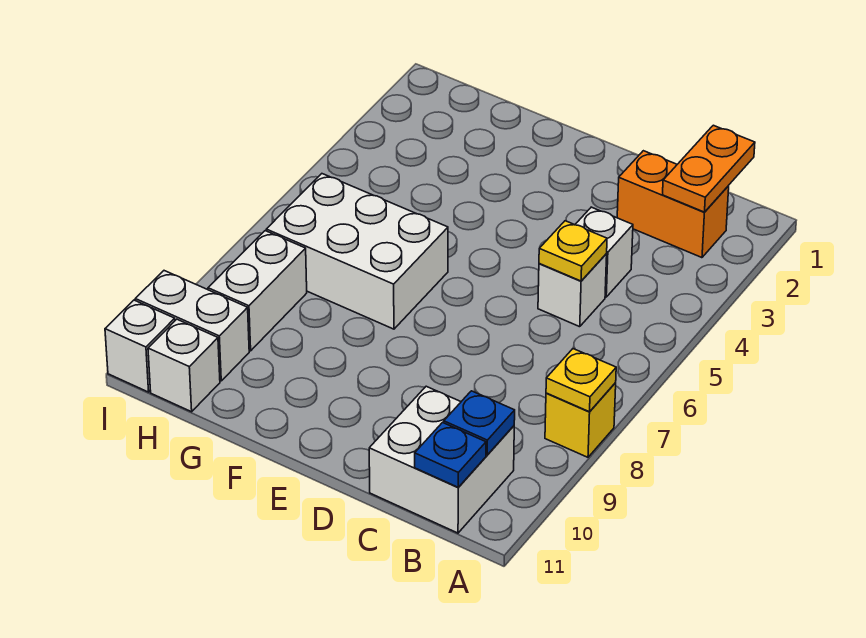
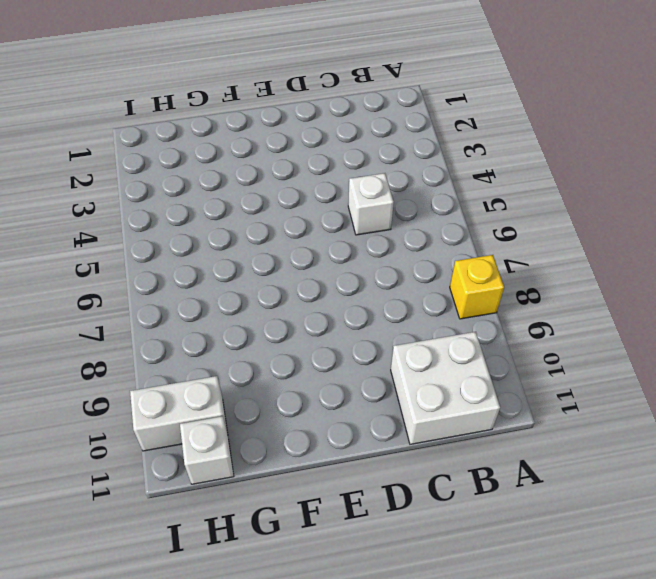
none -> orange 1x2 brick [617,151,729,258]
none -> white 1x1 brick [575,207,633,297]
none -> white 2x3 brick [266,174,448,329]

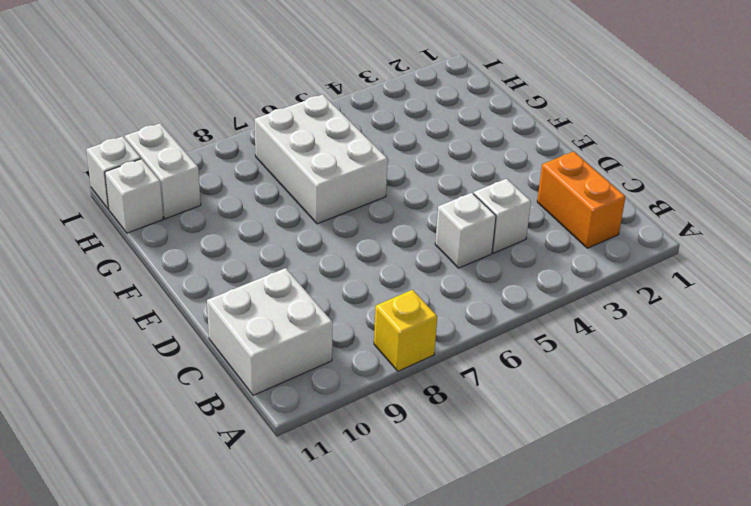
none -> white 1x2 brick [208,231,307,351]
none -> yellow 1x1 plate [546,349,616,412]
none -> orange 1x2 plate [663,125,755,212]

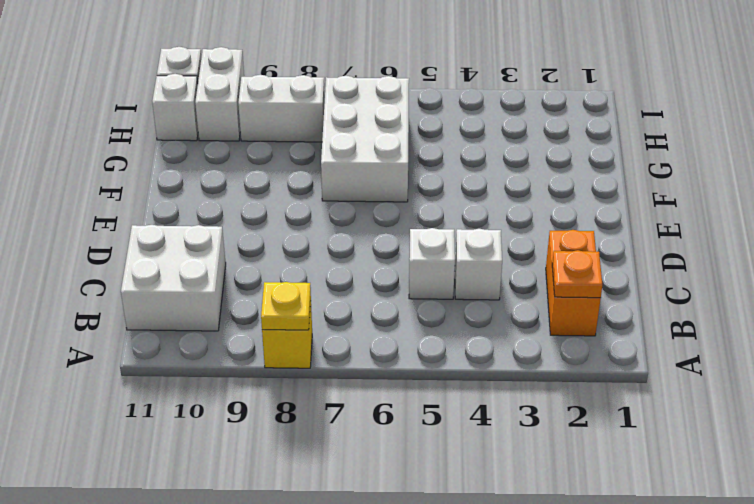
orange 1x1 plate [552,250,602,298] -> orange 1x2 plate [663,125,755,212]
none -> blue 1x1 plate [444,391,515,455]
none -> blue 1x1 plate [415,423,486,487]
none -> yellow 1x1 plate [539,221,607,281]

